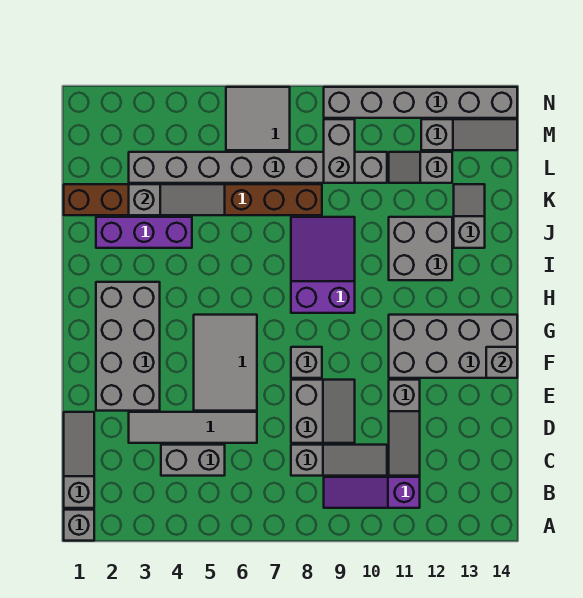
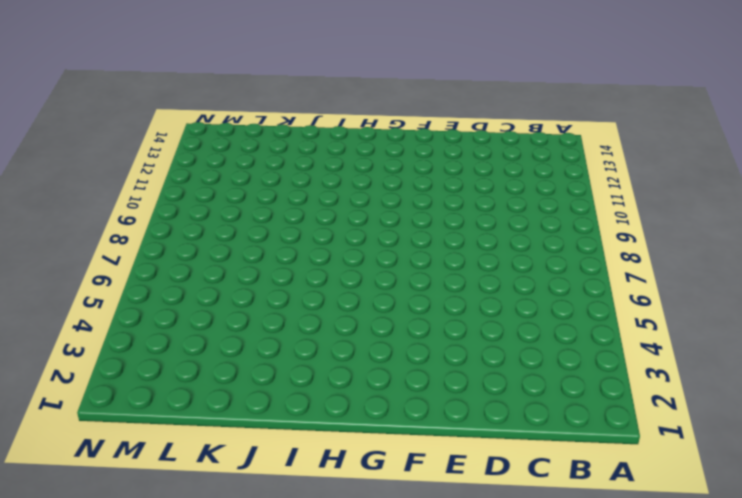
none -> grey 1x1 brick [64,510,94,541]
none -> grey 1x3 slope [64,412,94,508]
none -> purple 1x3 slope [324,477,420,508]

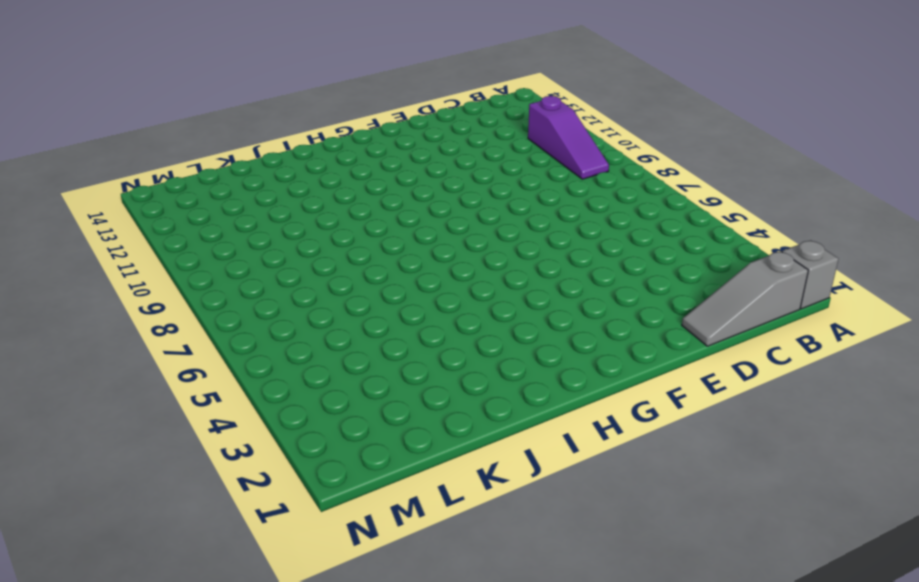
none -> grey 1x2 brick [161,445,225,476]
none -> grey 1x3 slope [291,445,387,476]
none -> grey 1x3 slope [389,380,420,476]

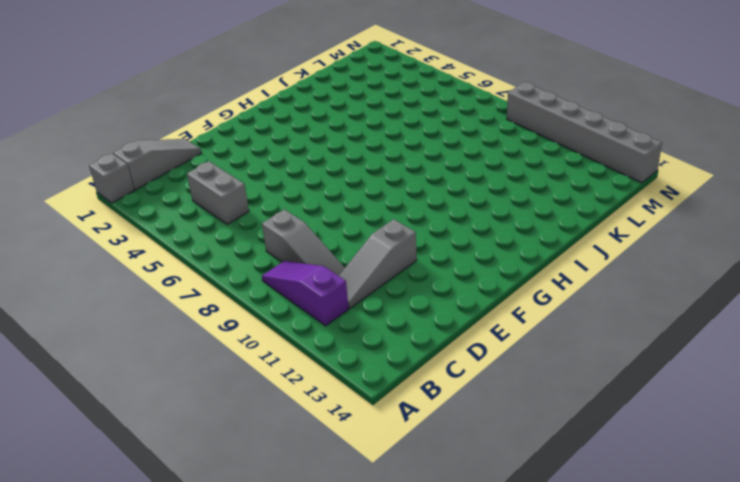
none -> grey 1x4 tile [129,412,257,443]
none -> grey 2x2 slope [291,380,355,443]
none -> grey 2x4 brick [96,282,160,411]

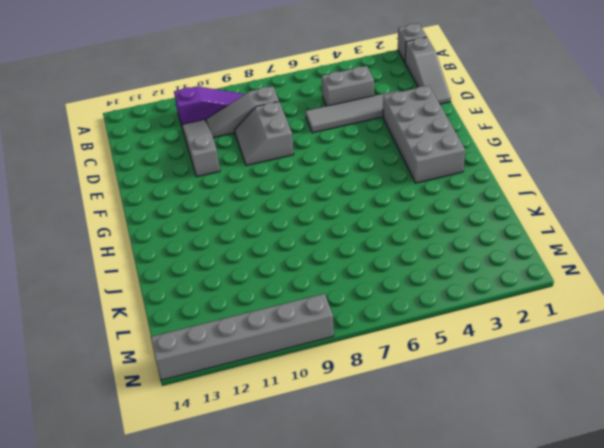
none -> grey 2x3 tile [194,315,257,411]
none -> grey 1x1 brick [291,347,322,378]
none -> grey 2x4 brick [389,315,517,378]

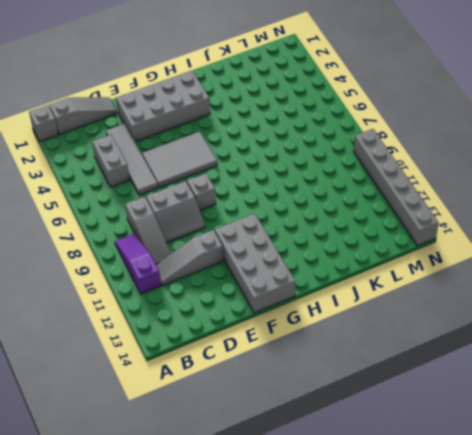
none -> purple 2x3 slope [291,217,355,313]
none -> grey 2x2 brick [389,217,452,280]
none -> purple 1x3 brick [96,217,192,248]

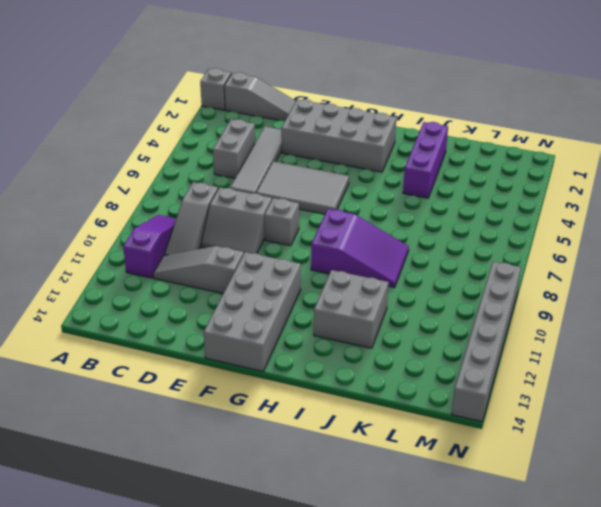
none -> grey 1x2 slope [454,184,485,248]
none -> brown 1x8 brick [64,184,322,215]
none -> grey 1x8 brick [129,152,387,183]

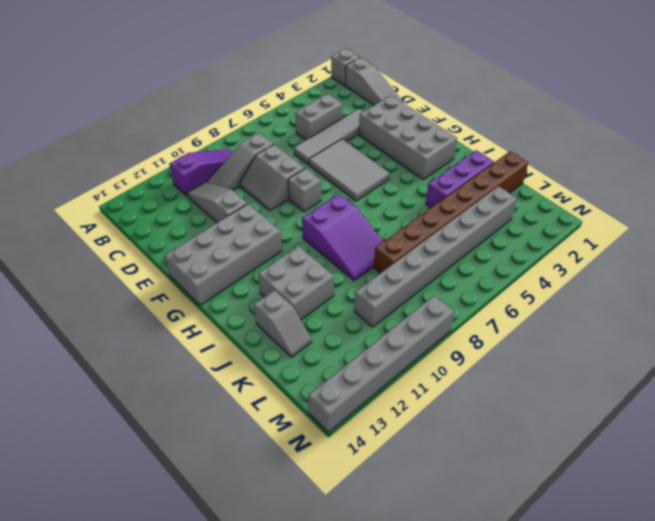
none -> grey 1x2 slope [389,152,452,183]
none -> grey 2x2 tile [226,87,290,150]
none -> grey 1x3 slope [421,119,517,150]

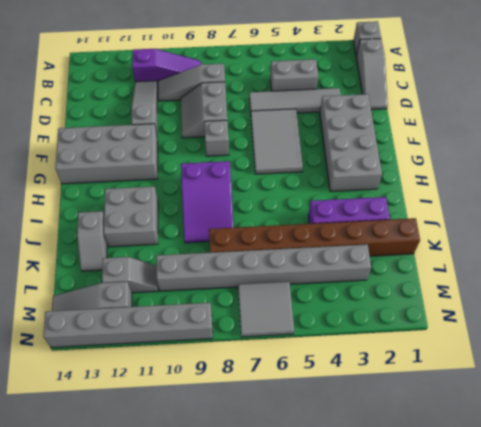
none -> grey 1x1 brick [486,347,517,378]
none -> grey 1x3 slope [129,184,225,215]
none -> grey 1x2 brick [324,119,355,183]

